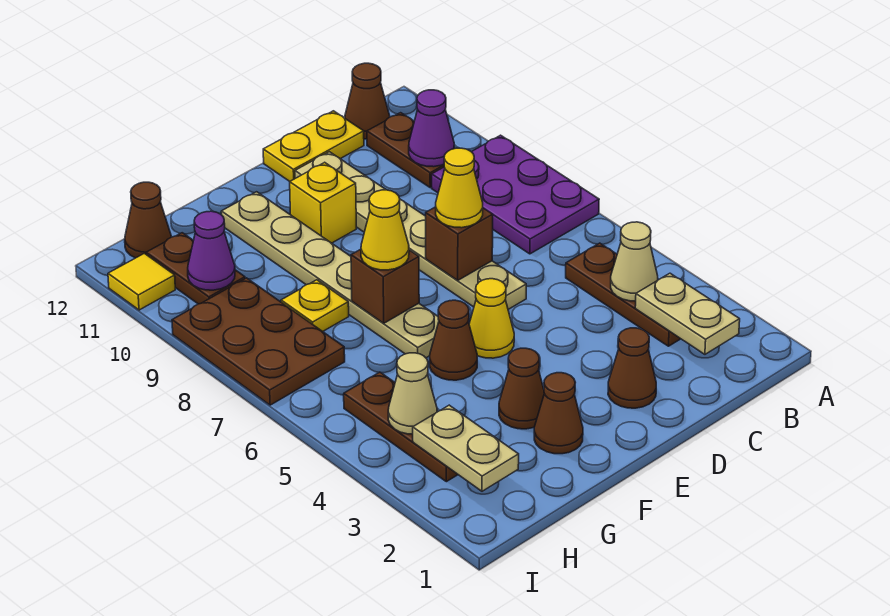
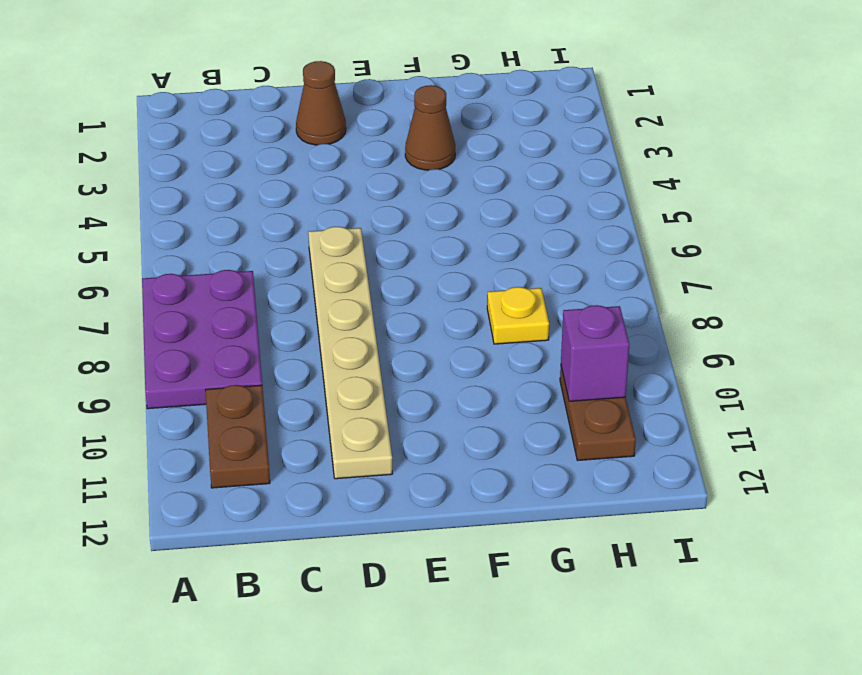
purple 1x1 brick [561,305,630,401] -> purple 1x1 cone [188,211,235,290]
none -> brown 1x3 plate [566,243,680,346]
none -> brown 1x1 cone [345,63,390,139]
none -> yellow 1x2 plate [263,111,364,181]

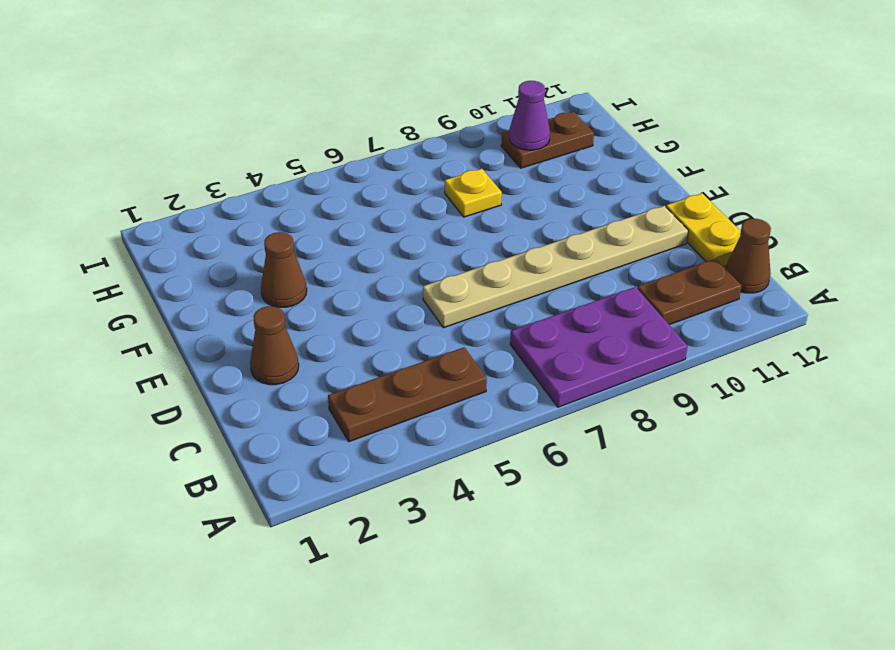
none -> yellow 1x1 cone [469,279,514,358]
none -> yellow 1x1 brick [290,162,356,243]
none -> brown 1x1 cone [534,373,583,454]

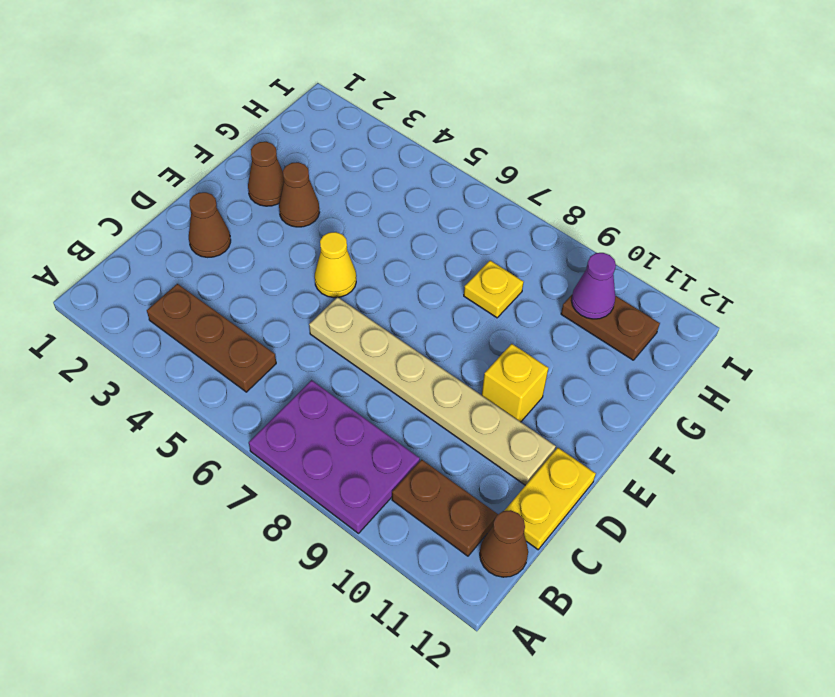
none -> brown 1x1 cone [430,300,477,380]
none -> tan 1x6 plate [221,192,439,358]
none -> brown 1x3 plate [344,372,458,482]

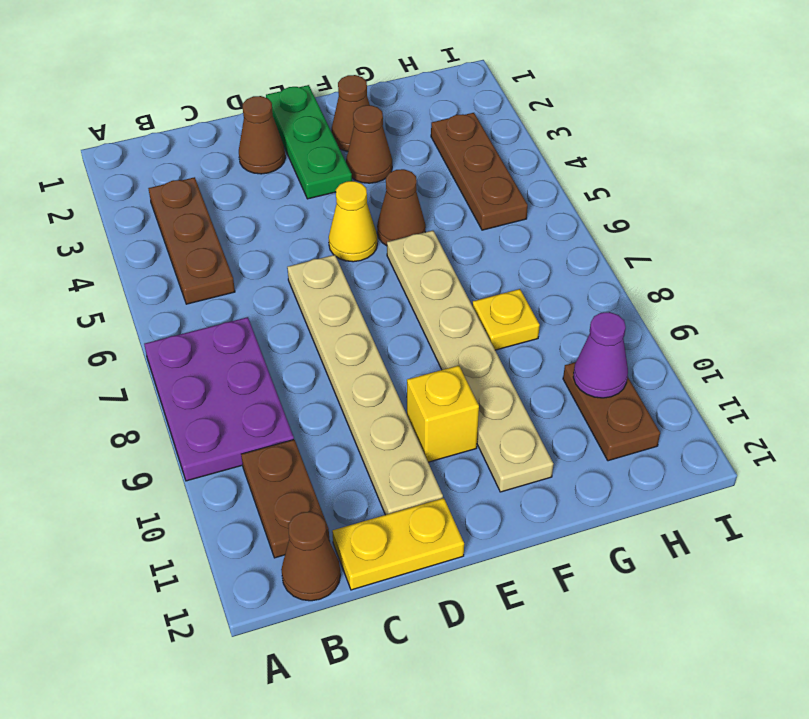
green 1x3 plate [266,85,352,199] -> none
none -> brown 2x3 plate [172,278,345,405]
none -> brown 1x1 cone [125,182,171,258]
none -> yellow 1x1 tile [108,253,175,310]

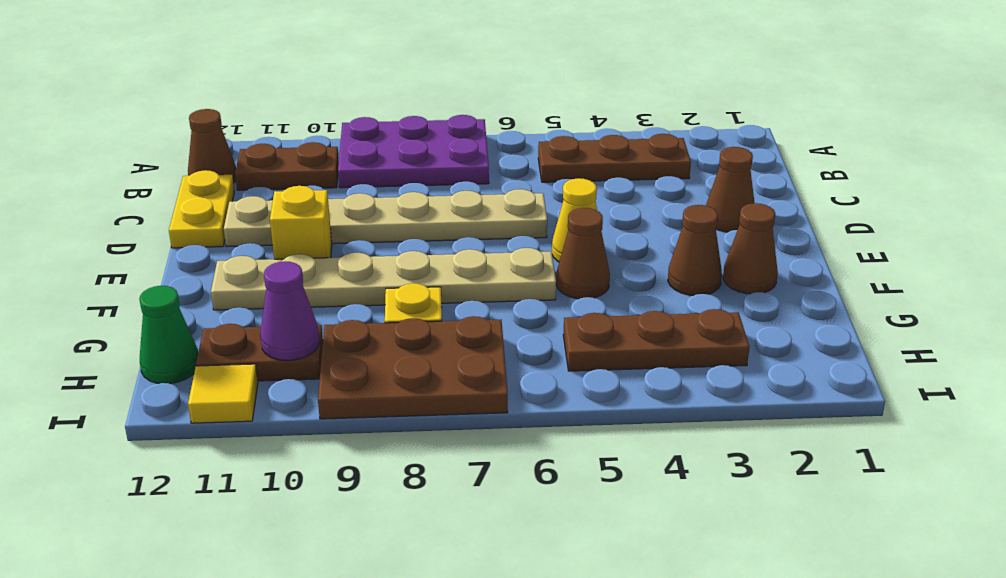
green 1x1 cone [139,286,198,384] -> brown 1x1 cone [125,182,171,258]
none -> tan 1x2 plate [635,273,740,354]
none -> tan 1x1 cone [611,222,658,301]
none -> purple 1x1 cone [409,90,454,167]

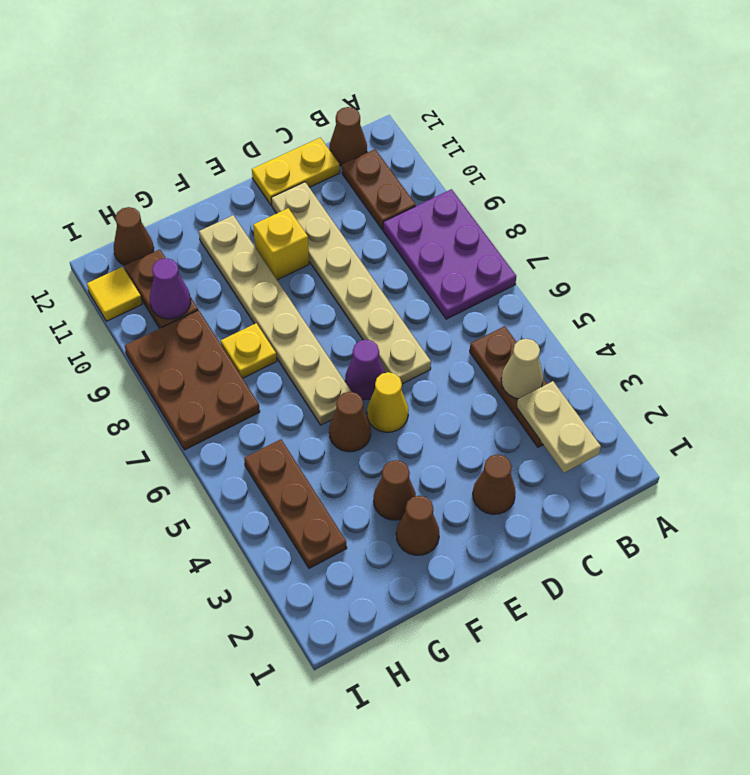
purple 1x1 cone [345,340,385,400] -> purple 1x1 cone moved to [409,90,454,167]
none -> brown 1x1 brick [426,207,493,281]
none -> brown 1x1 brick [351,249,419,323]
none -> tan 1x2 plate [413,405,519,491]

